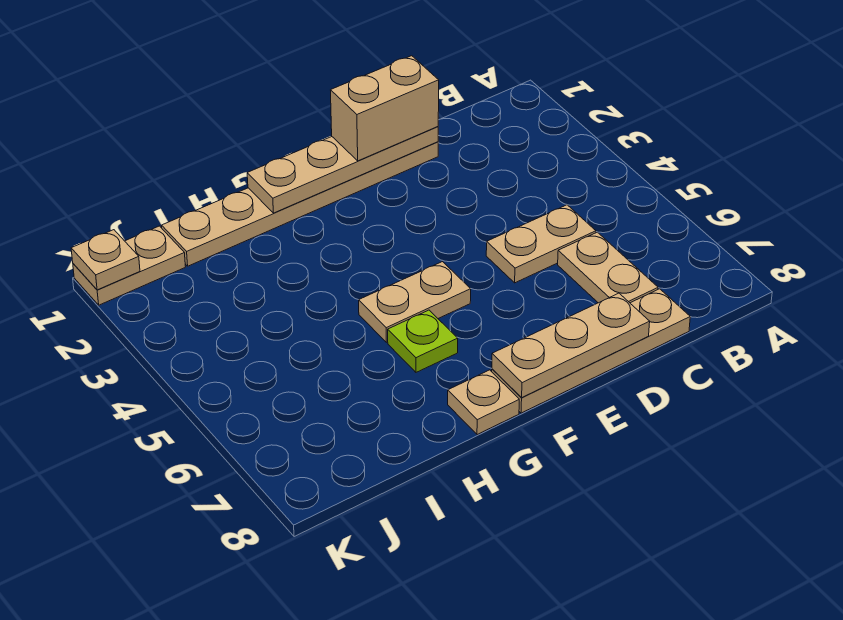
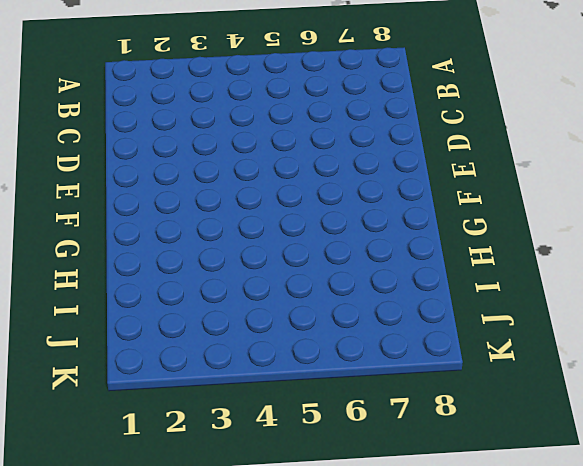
none -> tan 1x2 plate [486,205,596,283]
none -> tan 1x2 plate [558,232,658,303]
none -> tan 1x4 plate [492,289,690,413]

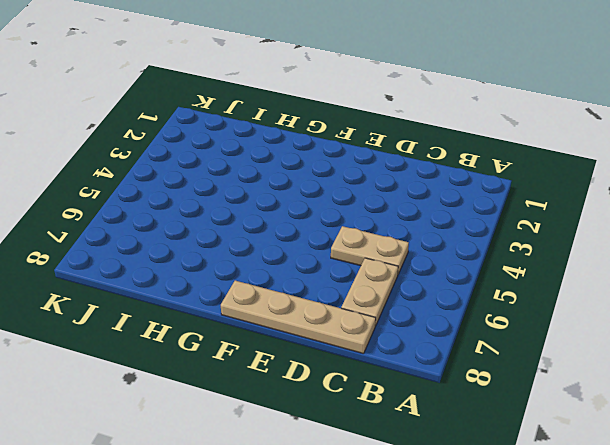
none -> tan 1x6 plate [162,142,438,266]
none -> tan 1x2 plate [359,262,471,342]
none -> lime 1x1 plate [388,310,458,372]

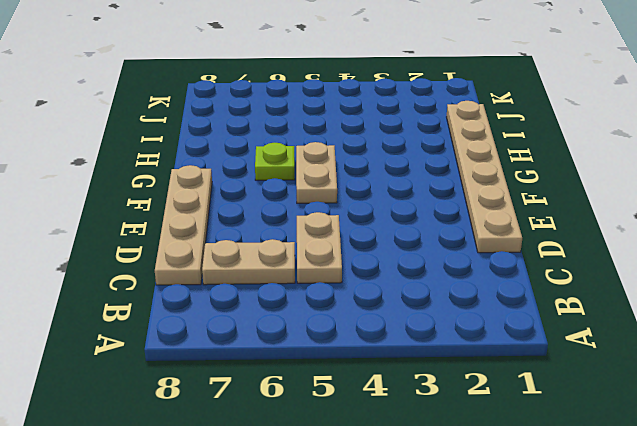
none -> tan 1x1 plate [448,370,519,435]
none -> tan 1x2 plate [73,226,185,305]
none -> tan 1x4 plate [247,127,438,213]

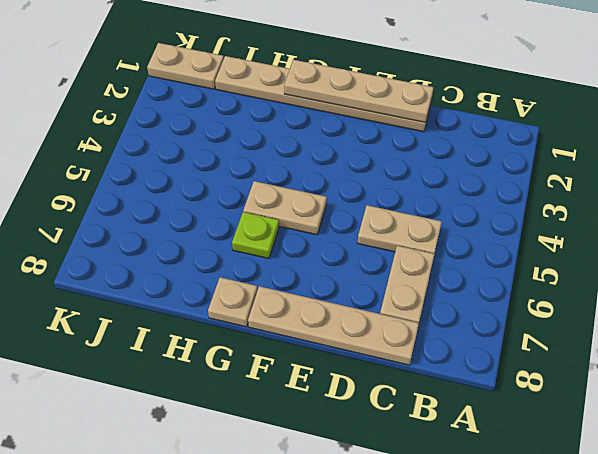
none -> tan 1x3 plate [492,293,650,397]
none -> tan 1x1 plate [71,230,140,290]
none -> tan 1x2 brick [331,56,439,161]

